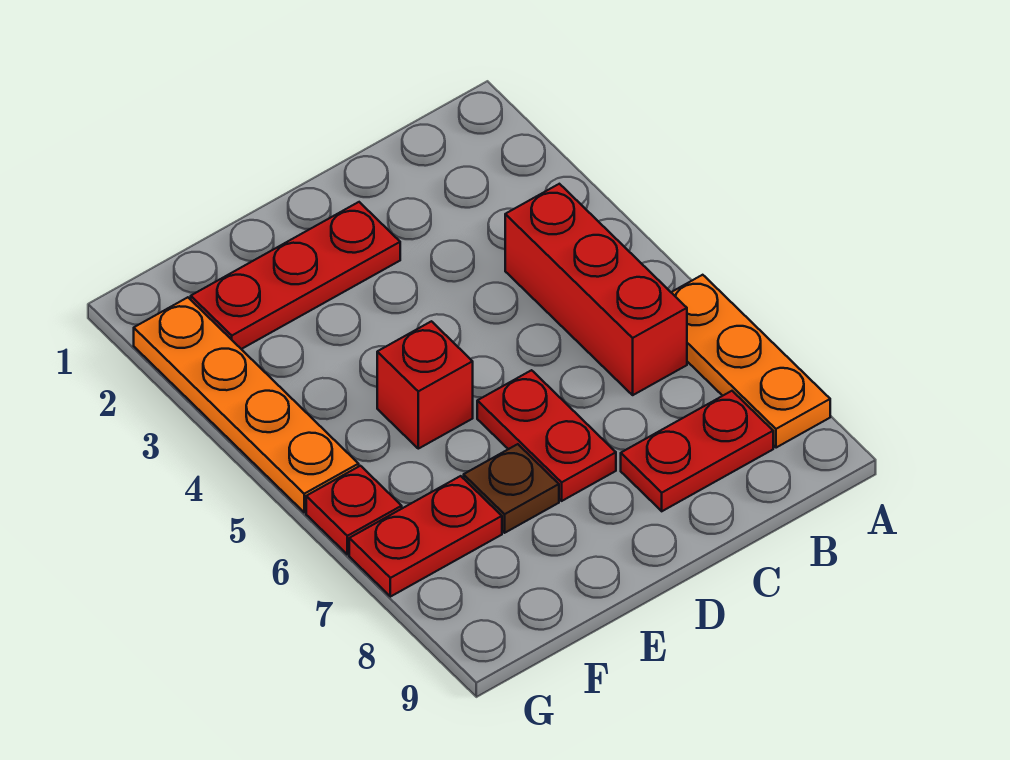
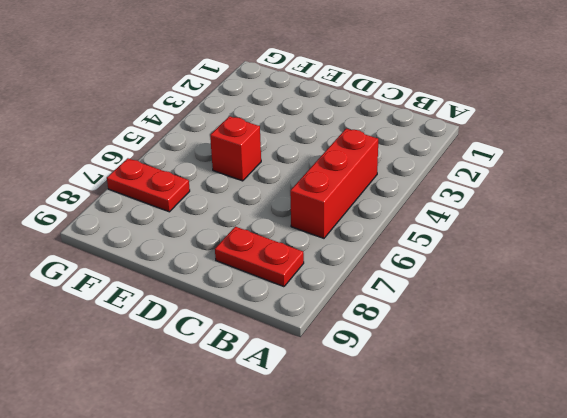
none -> orange 1x3 plate [671,275,830,448]
none -> red 1x3 plate [191,202,400,349]

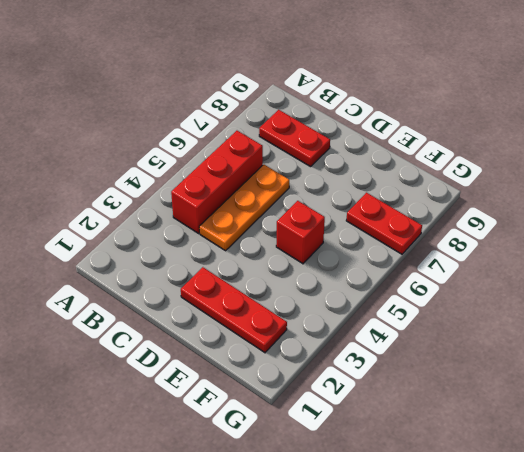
orange 1x3 plate [199,165,289,251] -> orange 1x3 plate moved to [671,275,830,448]
none -> red 1x2 plate [477,370,616,501]
none -> brown 1x1 plate [464,444,559,533]

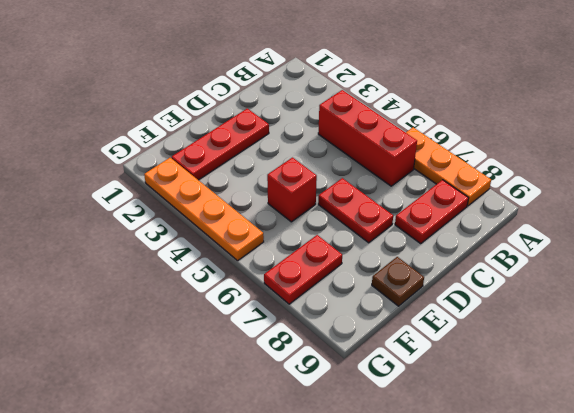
brown 1x1 plate [372,257,424,306] -> brown 1x1 plate moved to [464,444,559,533]
none -> red 1x1 plate [306,466,402,554]

